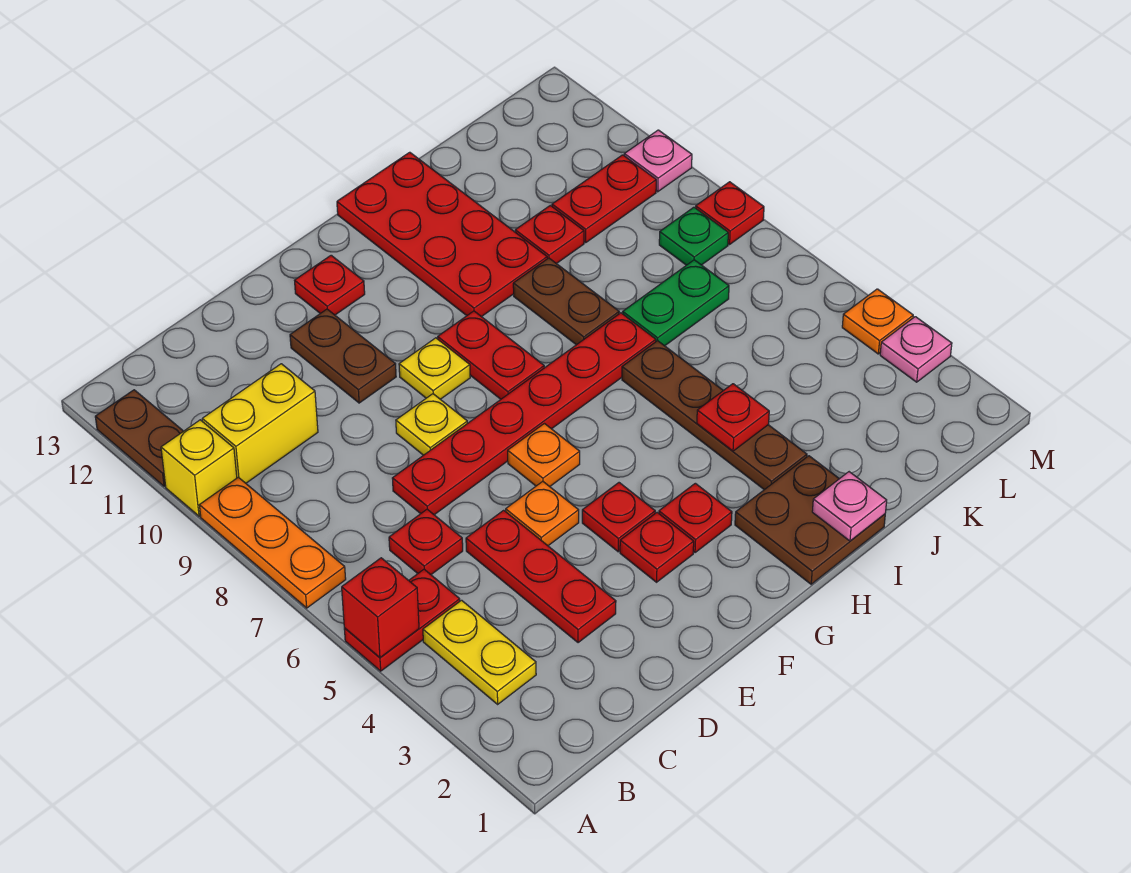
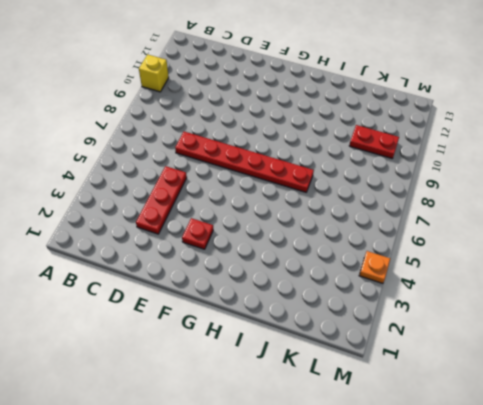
none -> red 1x2 plate [344,569,460,671]
none -> orange 1x3 plate [199,477,346,608]
none -> brown 1x2 plate [95,390,183,486]
none -> yellow 1x2 plate [423,600,536,704]

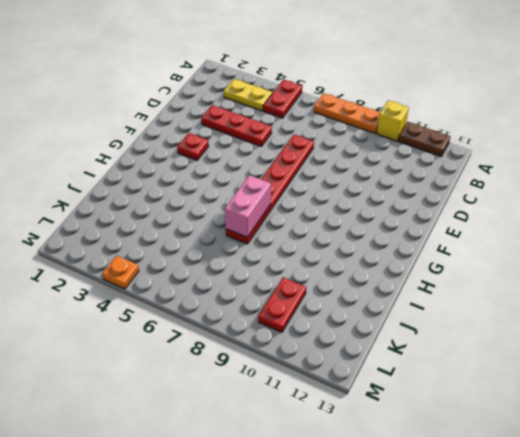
pink 1x2 brick [225,175,271,237] -> none
none -> yellow 1x2 brick [202,364,318,483]
none -> red 1x1 plate [389,509,463,574]
none -> orange 1x1 plate [506,481,579,546]
none -> yellow 1x1 plate [396,394,467,455]

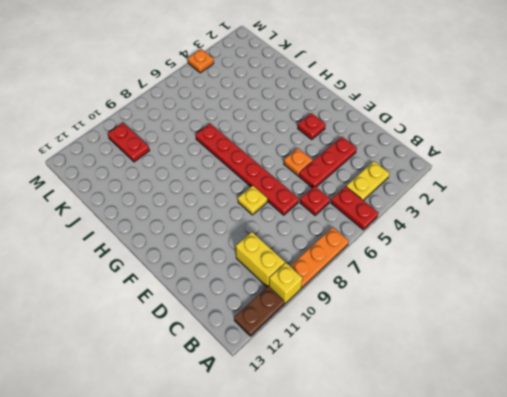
none -> brown 1x2 plate [290,309,396,403]
none -> red 1x1 plate [582,483,655,552]
none -> orange 1x1 plate [508,424,580,487]
none -> yellow 1x1 plate [399,338,470,399]

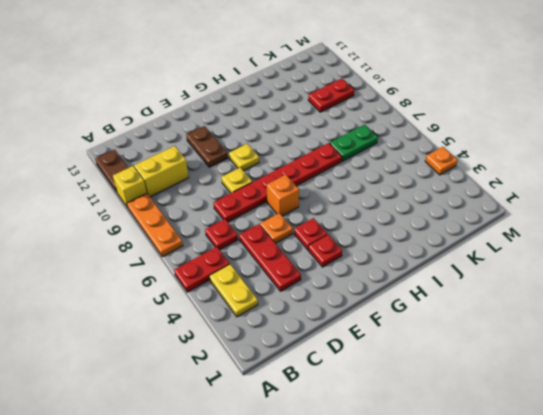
orange 1x1 brick [267,175,299,216] -> orange 1x1 plate [508,424,580,487]
none -> red 1x1 plate [295,255,365,315]
none -> red 1x1 plate [659,483,732,553]
none -> red 1x2 plate [438,311,544,399]
none -> brown 2x2 plate [735,456,885,584]

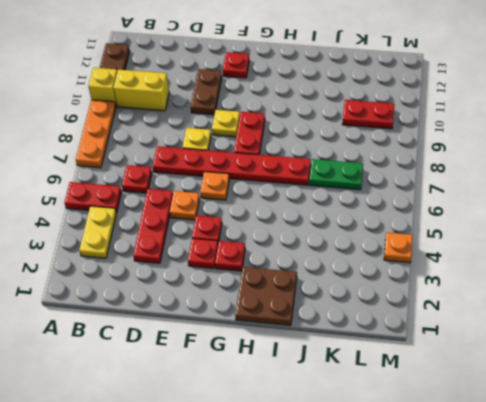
none -> red 2x4 plate [337,152,547,317]
none -> brown 1x4 plate [622,341,807,490]
none -> brown 1x2 plate [513,258,619,345]
none -> red 1x1 plate [515,205,584,264]

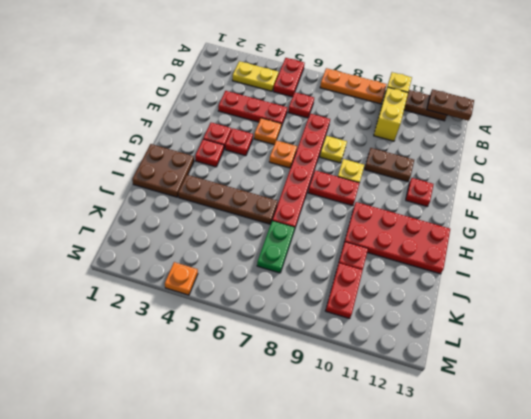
brown 1x2 plate [427,89,474,121] -> brown 1x2 plate moved to [513,258,619,345]
none -> green 1x1 plate [659,207,728,265]
none -> pink 1x1 plate [880,317,952,382]
none -> red 1x1 plate [696,182,764,244]
none -> pink 1x1 plate [624,130,692,192]

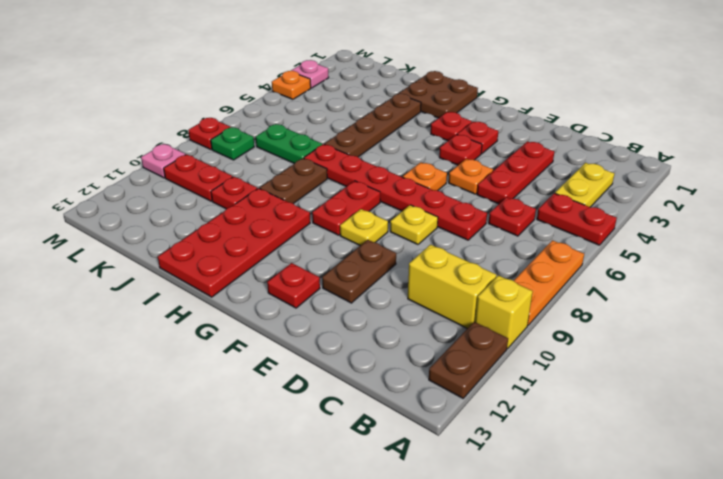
none -> red 1x1 brick [342,558,419,658]
none -> pink 1x1 plate [812,472,887,541]
none -> red 1x1 plate [697,384,769,451]

